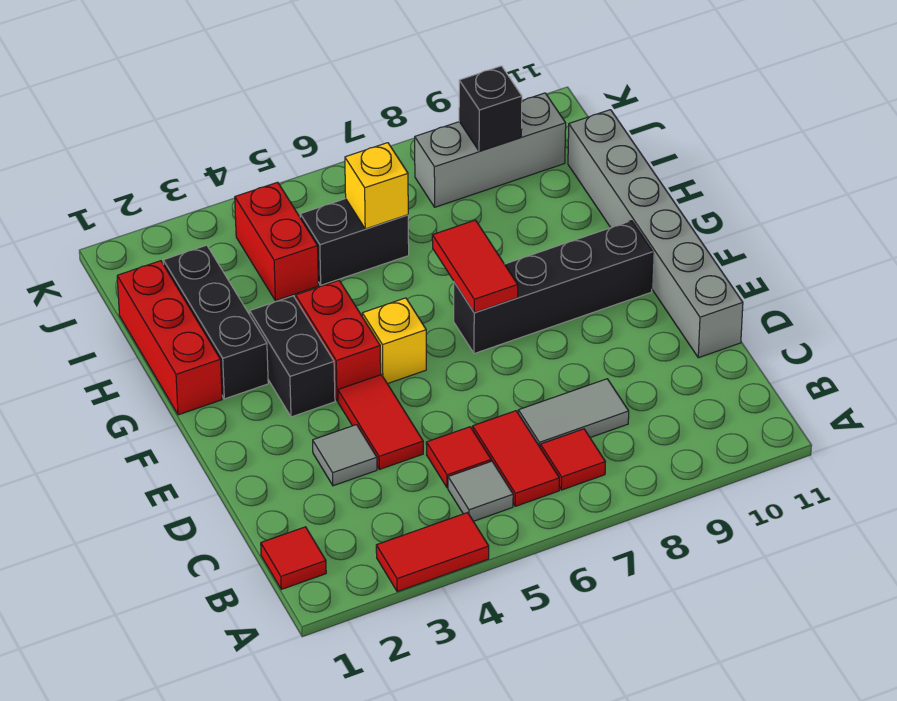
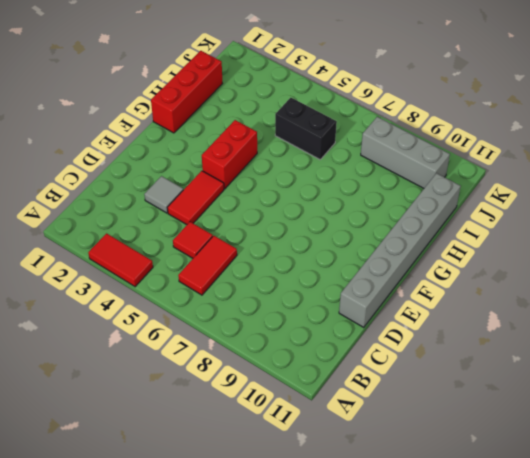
none -> red 1x1 tile [261,527,326,589]
none -> grey 1x1 tile [448,461,513,521]
none -> red 1x1 tile [540,429,605,490]

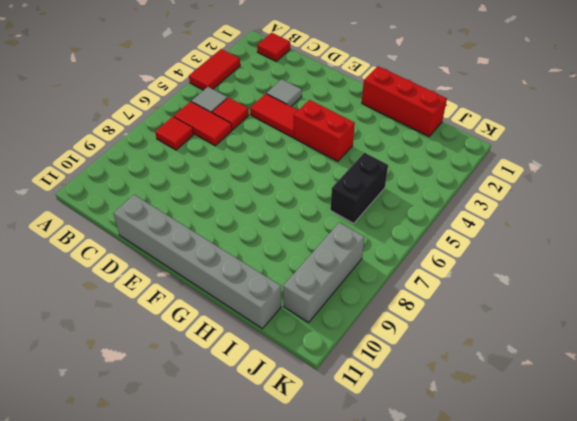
none -> grey 1x2 tile [518,379,629,447]
none -> black 1x2 brick [249,296,335,417]
none -> yellow 1x1 brick [362,298,426,384]

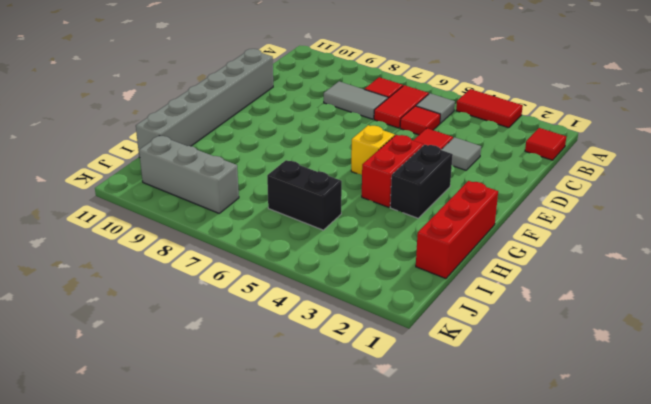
none -> black 1x4 brick [454,221,653,354]
none -> black 1x3 brick [163,245,268,399]
none -> red 1x2 brick [235,182,319,301]

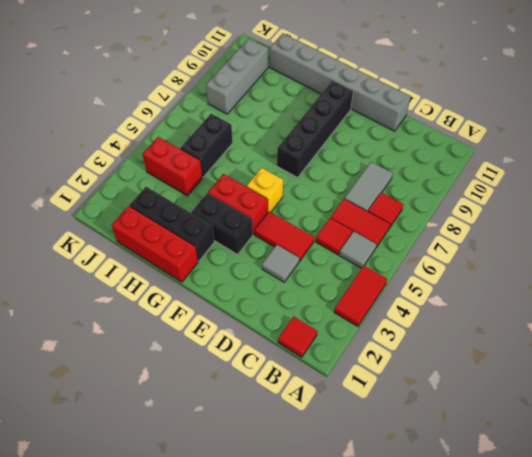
none -> red 1x2 tile [432,220,518,313]
none -> yellow 1x1 brick [345,143,408,229]
none -> black 1x1 brick [459,66,522,151]

